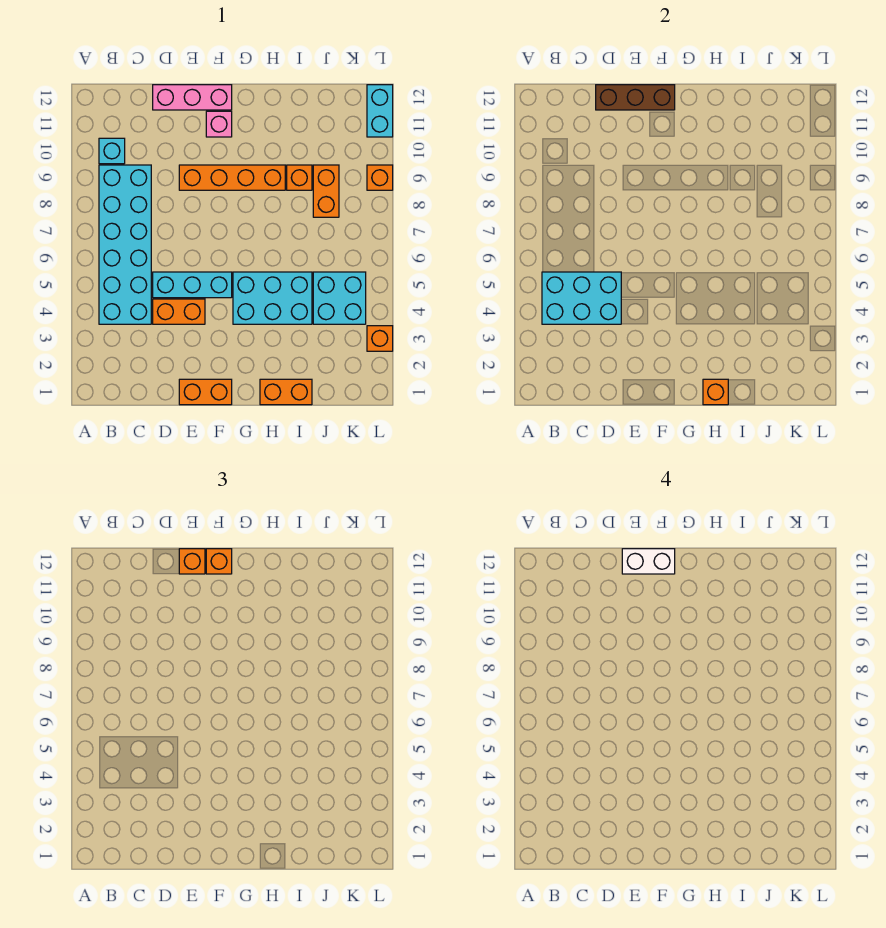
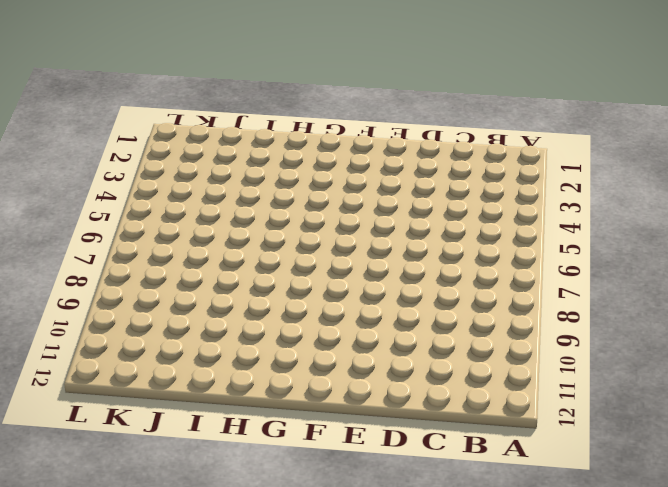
none -> cyan 2x6 brick [99,165,151,324]
none -> cyan 1x1 brick [99,138,125,164]
none -> orange 1x2 brick [153,299,205,324]

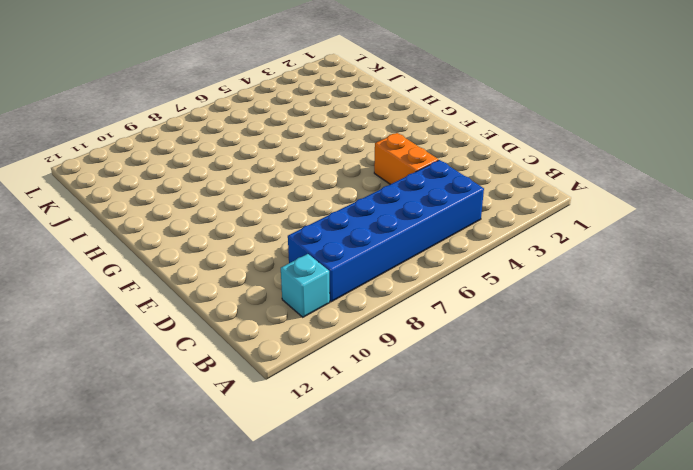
blue 2x6 brick [288,160,484,302] -> cyan 2x6 brick [99,165,151,324]
none -> cyan 1x3 brick [153,272,232,298]
none -> pink 1x3 brick [153,85,232,110]
none -> orange 1x2 brick [179,379,232,405]

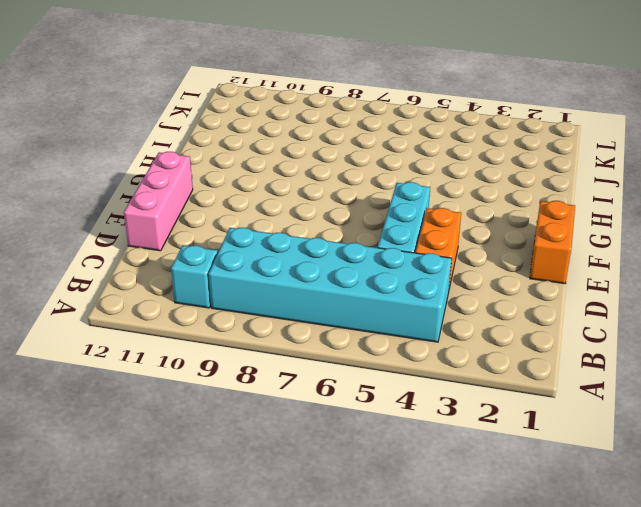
none -> orange 1x4 brick [179,165,285,190]
none -> pink 1x1 brick [206,111,232,137]
none -> cyan 2x3 brick [233,272,312,324]

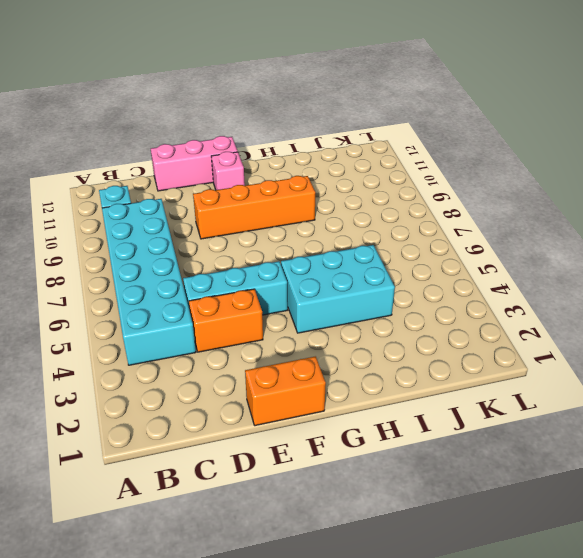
none -> orange 1x2 brick [260,379,312,405]
none -> orange 1x1 brick [287,165,312,190]
none -> cyan 2x2 brick [313,272,366,324]

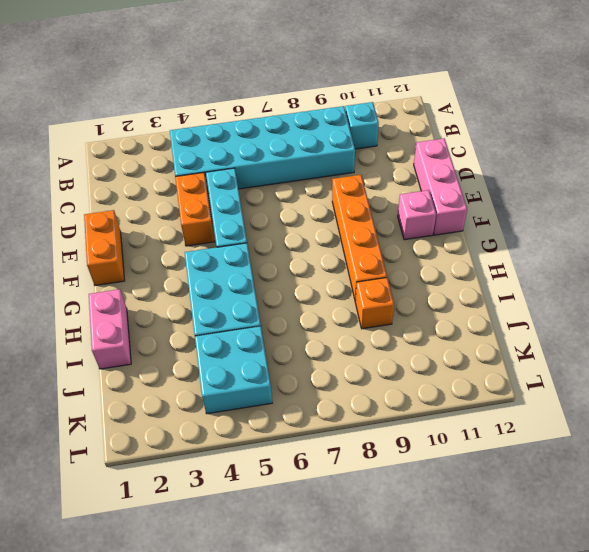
pink 1x2 brick [89,289,131,369] -> orange 1x2 brick [260,379,312,405]
none -> orange 1x2 brick [313,165,339,217]
none -> orange 1x1 brick [367,326,393,351]
none -> orange 1x1 brick [367,165,393,190]

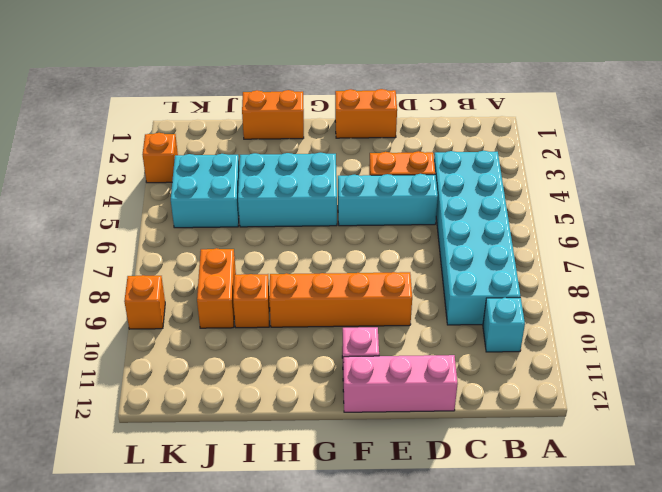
none -> cyan 1x2 brick [367,85,393,137]
none -> cyan 2x3 brick [542,272,621,324]
none -> brown 1x3 brick [596,85,675,110]

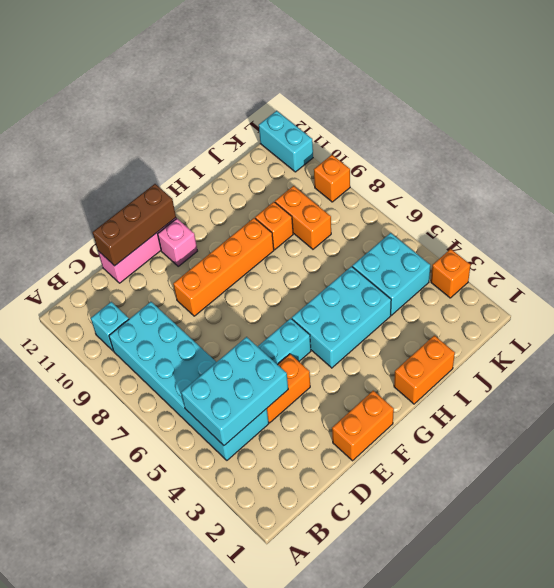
none -> orange 1x1 brick [703,379,728,405]
none -> orange 1x1 brick [179,549,205,574]
none -> orange 1x1 brick [206,549,232,574]

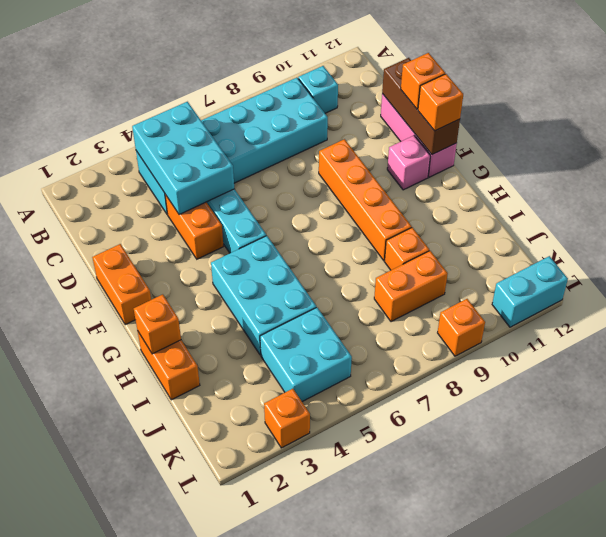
none -> white 1x2 brick [622,549,675,574]

